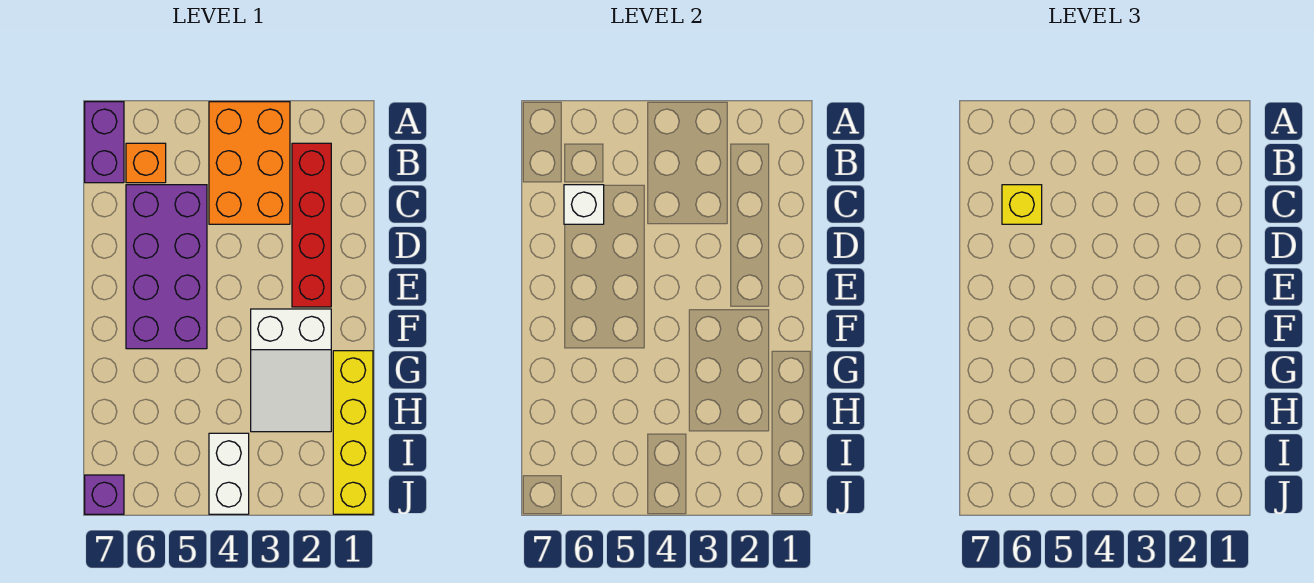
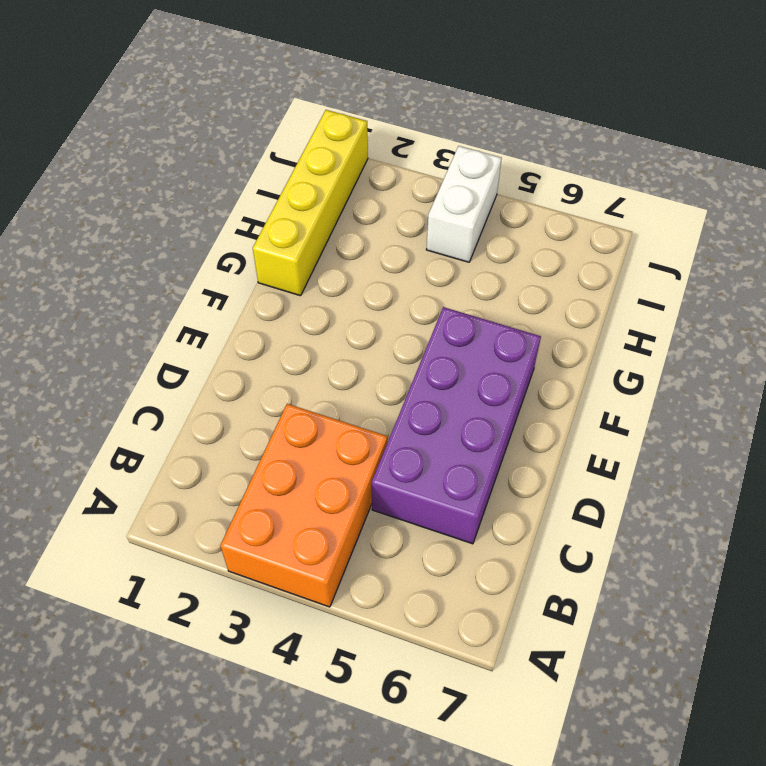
none -> purple 1x2 brick [85,102,124,183]
none -> red 1x4 brick [292,143,331,307]

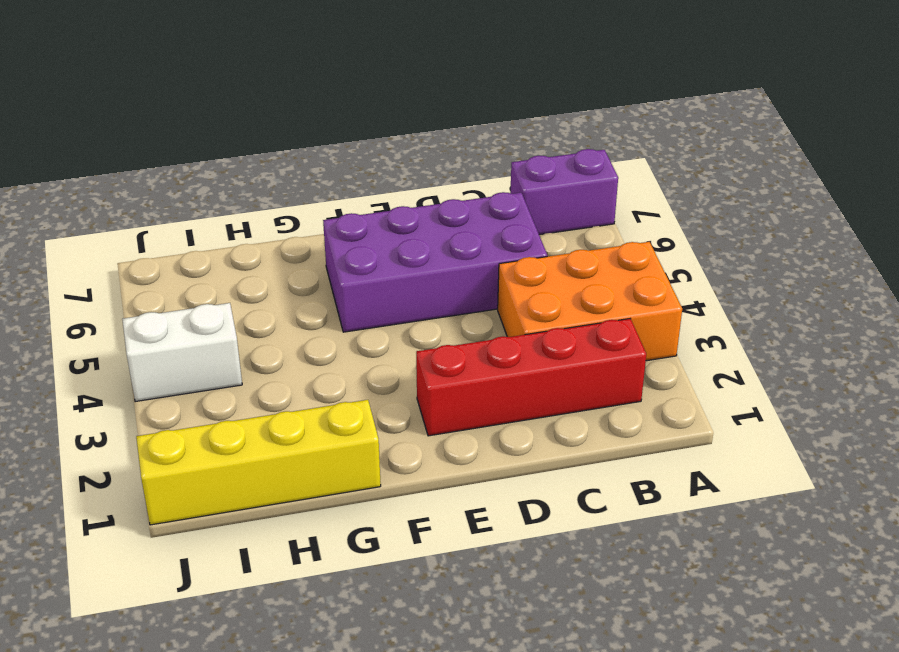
none -> orange 1x1 brick [126,143,166,183]
none -> white 2x3 slope [251,309,331,432]

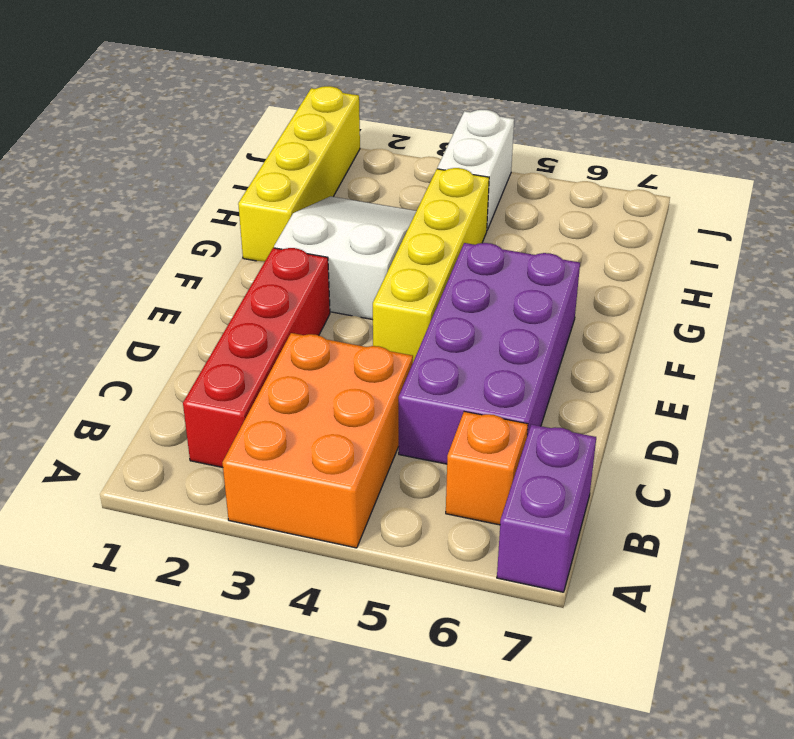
yellow 1x4 brick [373,168,489,362] -> none
none -> purple 1x1 brick [85,475,124,514]
none -> white 1x1 brick [564,185,604,224]

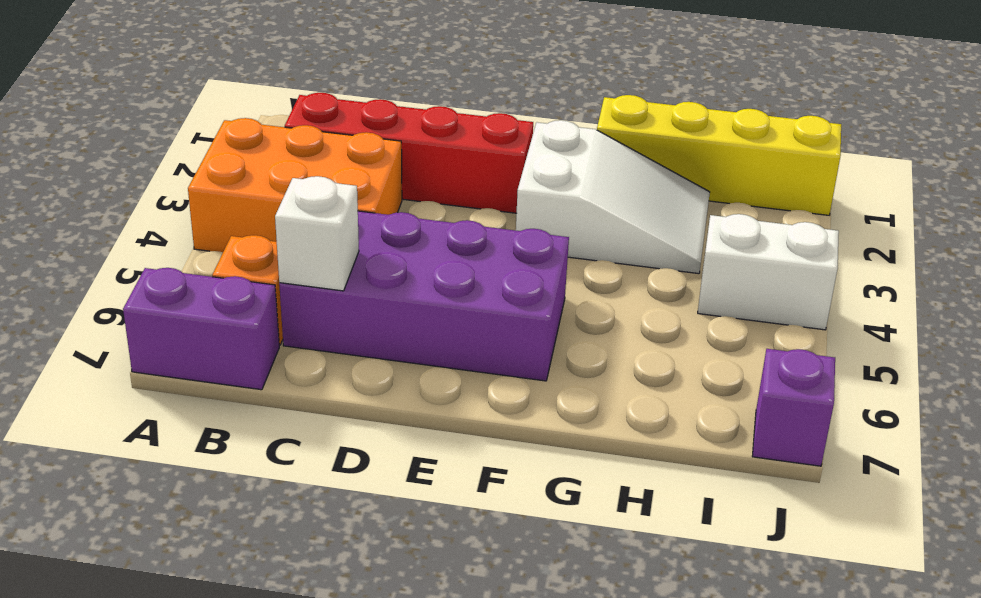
none -> yellow 1x1 brick [1002,185,1042,224]

